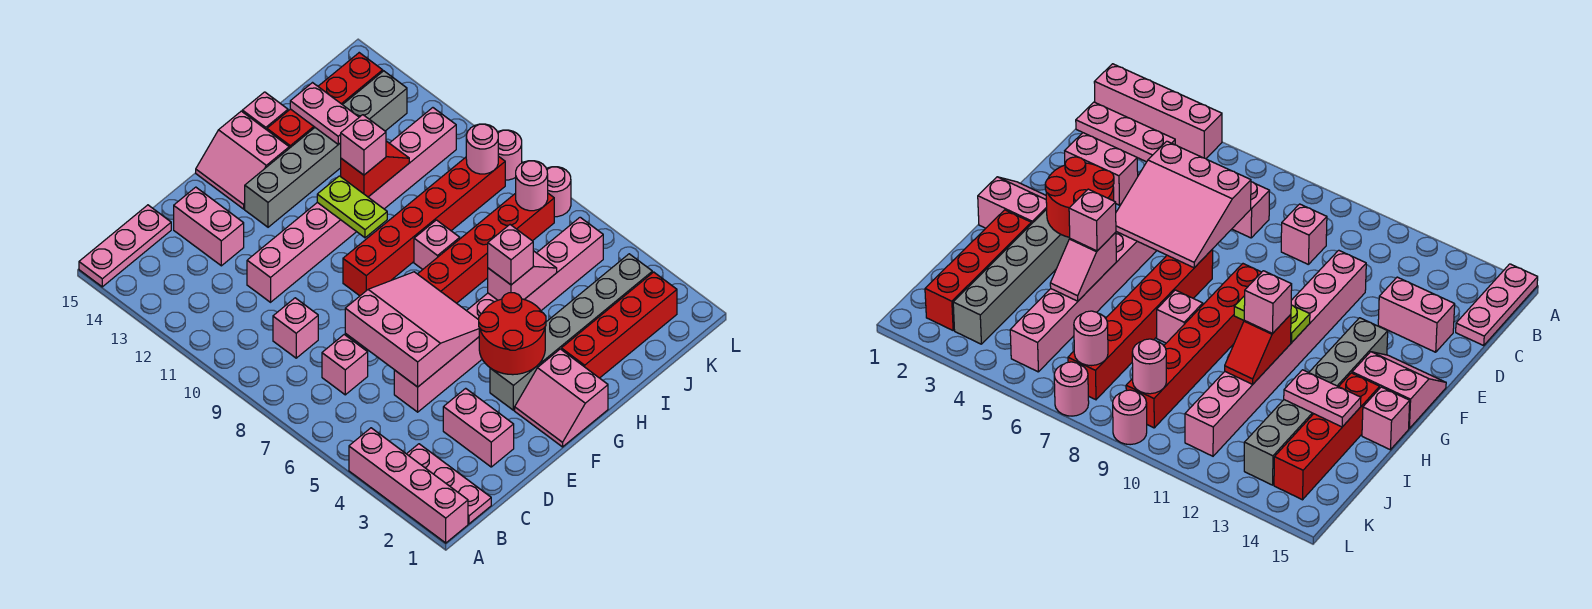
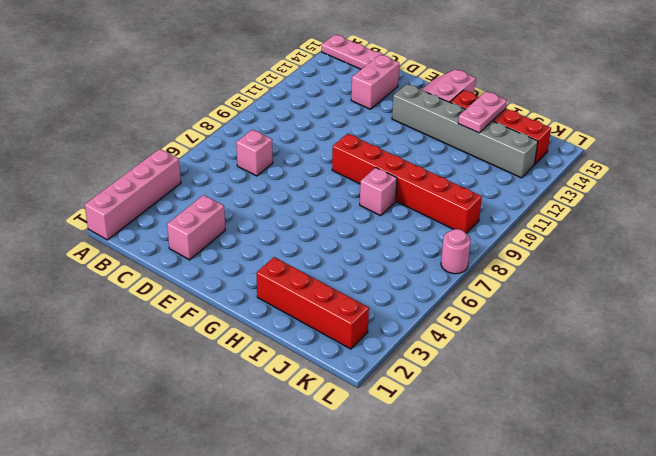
none -> pink 1x3 plate [407,444,491,524]
none -> pink 1x1 brick [273,298,318,358]
none -> pink 1x8 brick [394,217,603,412]
none -> pink 1x8 brick [247,108,456,302]

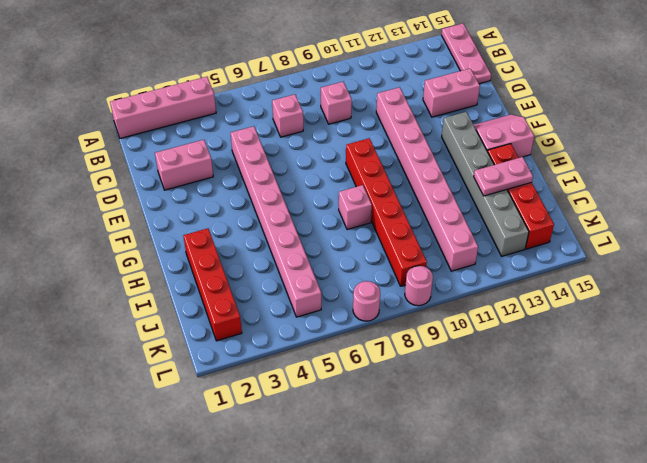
none -> pink 1x3 plate [407,444,491,524]
none -> pink 2x2 slope [515,349,608,447]
none -> grey 1x6 brick [490,254,652,410]
none -> red 1x6 brick [418,193,554,303]

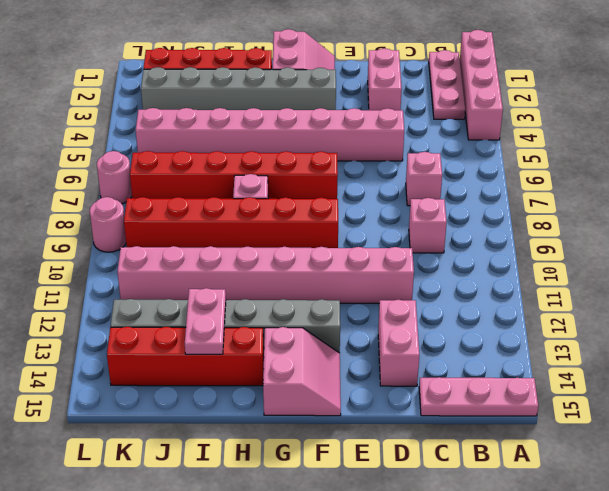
none -> pink 1x1 brick [242,92,288,130]
none -> pink 3x3 slope [345,272,479,387]
none -> red 2x2 round brick [479,293,546,375]
none -> lime 1x2 plate [317,176,387,238]

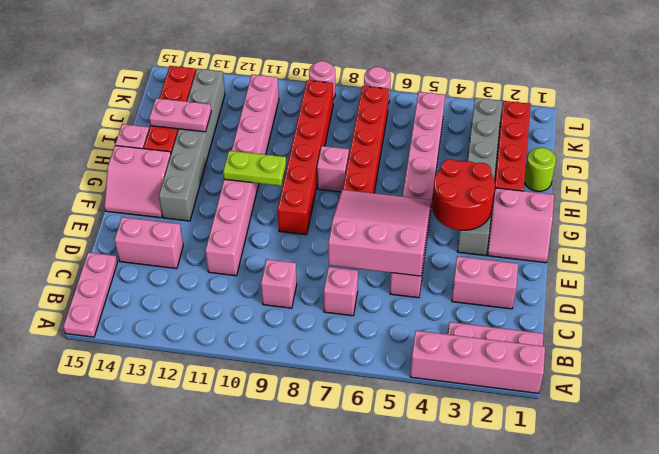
lime 1x1 round brick [524,148,556,191] -> none
none -> pink 1x2 slope [488,251,557,300]
none -> red 1x2 slope [341,141,409,197]
none -> pink 1x1 round brick [516,161,548,211]
none -> pink 1x1 round brick [466,124,498,174]

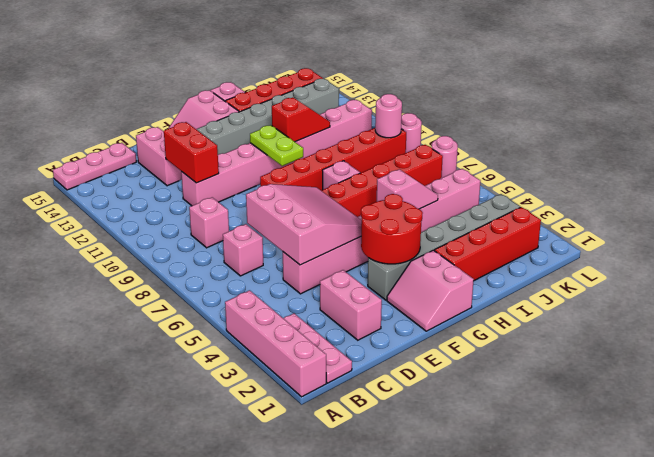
red 1x2 brick [164,122,219,183] -> none
none -> pink 1x2 plate [290,83,359,144]
none -> pink 1x1 round brick [516,161,548,211]
none -> pink 1x1 brick [488,225,534,285]
none -> pink 1x1 brick [341,115,386,175]

